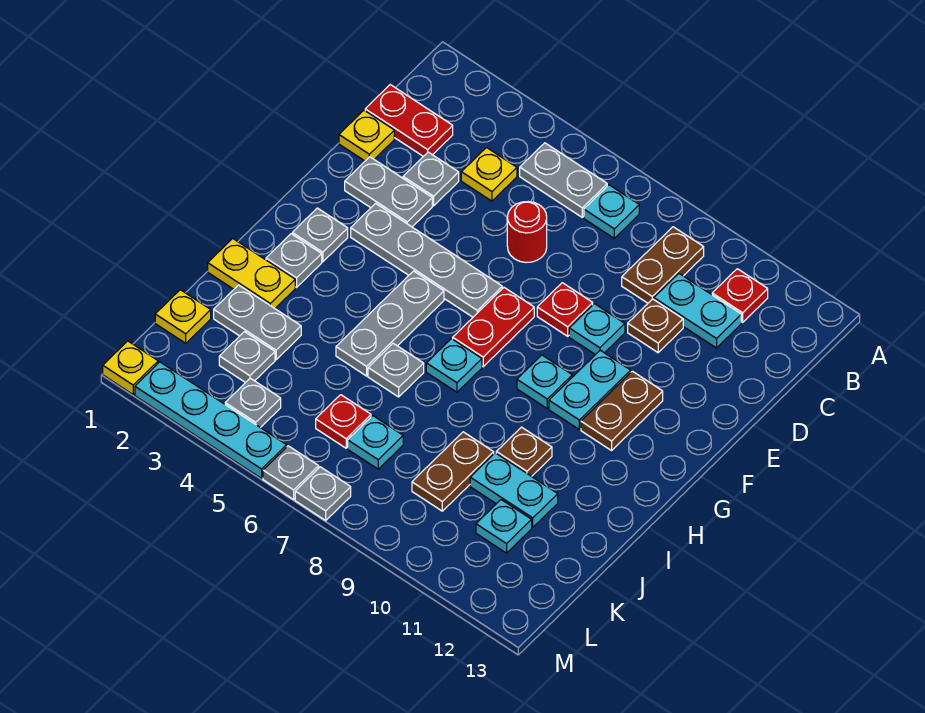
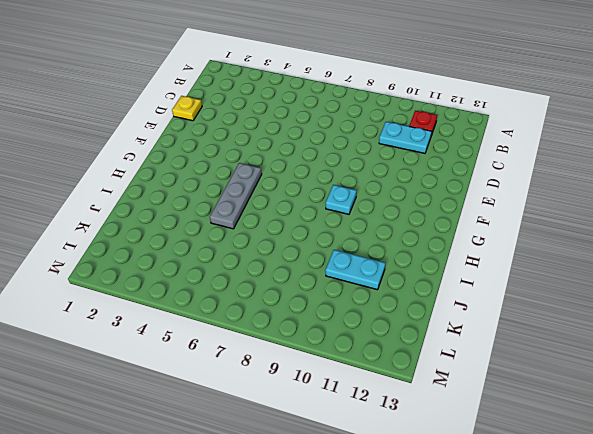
none -> grey 1x2 plate [520,143,607,217]
none -> cyan 1x1 plate [584,185,639,238]
none -> brown 1x2 plate [622,227,704,303]
none -> red 1x2 plate [365,85,453,156]

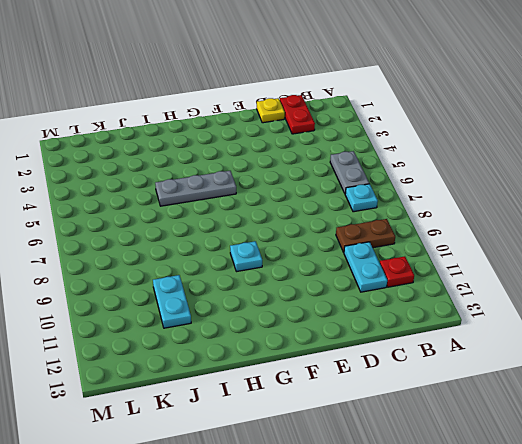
none -> yellow 1x1 plate [461,148,517,201]
none -> grey 1x1 plate [403,152,459,206]
none -> red 1x1 round brick [507,202,547,262]
none -> brown 1x1 plate [628,299,683,353]

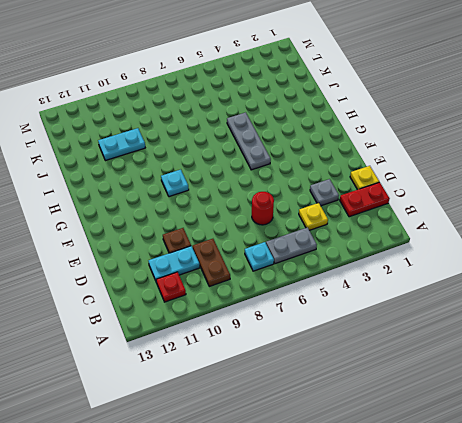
none -> grey 1x2 plate [345,157,432,227]
none -> red 1x1 plate [537,283,593,336]
none -> cyan 1x1 plate [569,304,625,355]
none -> grey 1x4 plate [351,203,502,317]

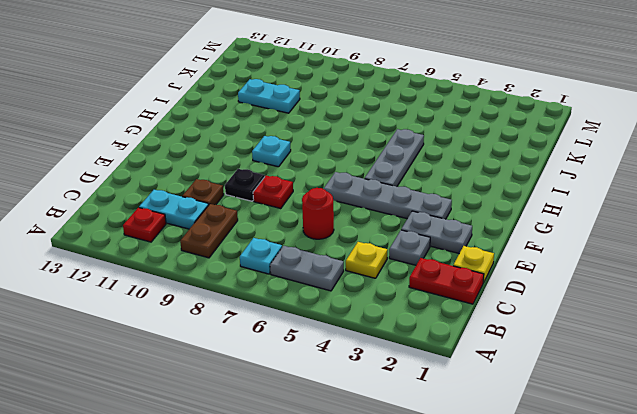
black 1x1 plate [225,169,265,201] -> cyan 1x1 plate [569,304,625,355]
none -> red 1x2 plate [453,288,534,367]
none -> cyan 1x2 plate [549,350,631,429]
none -> brown 1x2 plate [581,371,663,451]
none -> grey 1x1 plate [292,208,348,262]

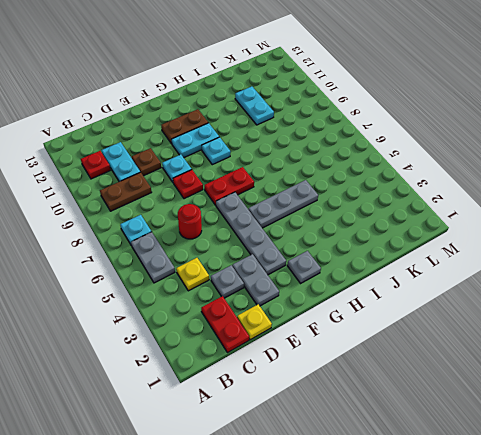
none -> grey 1x1 plate [266,234,322,287]
none -> cyan 1x1 plate [426,339,482,392]
none -> yellow 1x2 plate [208,238,295,308]
none -> grey 1x1 plate [368,343,424,397]

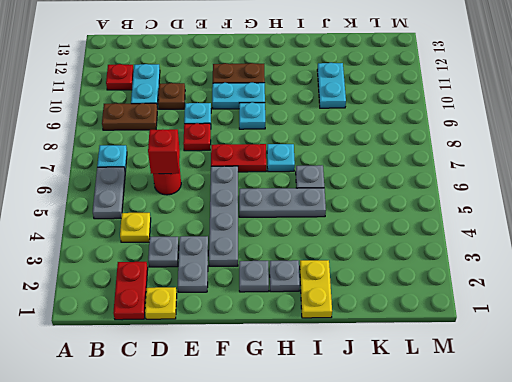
red 1x1 brick [148,129,180,174] -> none
none -> brown 1x1 plate [496,427,552,476]
none -> grey 1x2 plate [214,285,301,360]
none -> brown 1x2 plate [412,432,494,511]
none -> yellow 1x1 plate [155,290,211,343]

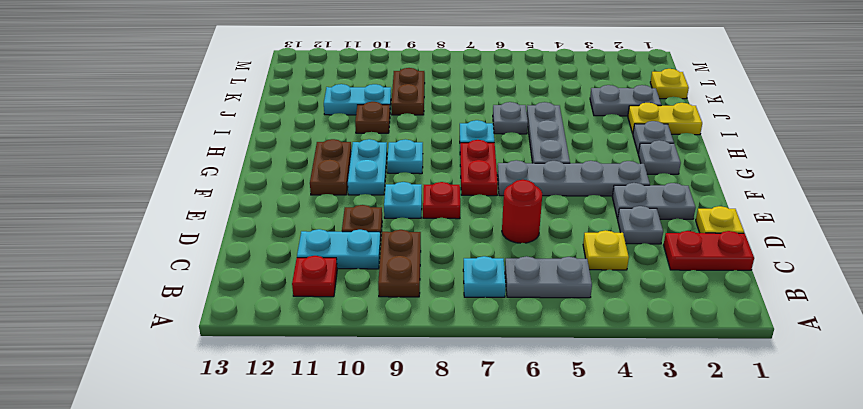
none -> grey 1x1 plate [219,332,275,383]
none -> red 1x1 plate [316,395,371,448]
none -> cyan 1x1 plate [348,416,403,469]
none -> cyan 1x1 plate [476,500,532,553]

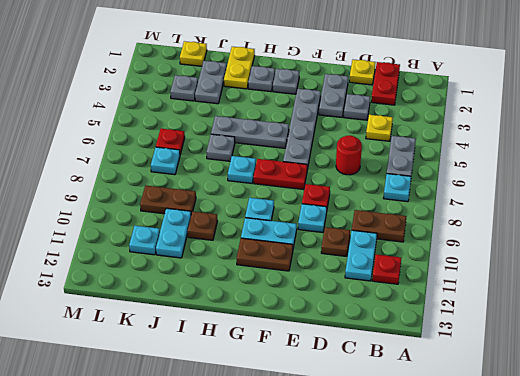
none -> grey 1x1 plate [225,378,281,428]
none -> yellow 1x1 plate [103,341,158,394]
none -> cyan 1x4 plate [135,362,287,479]
none -> grey 1x1 plate [263,446,319,499]

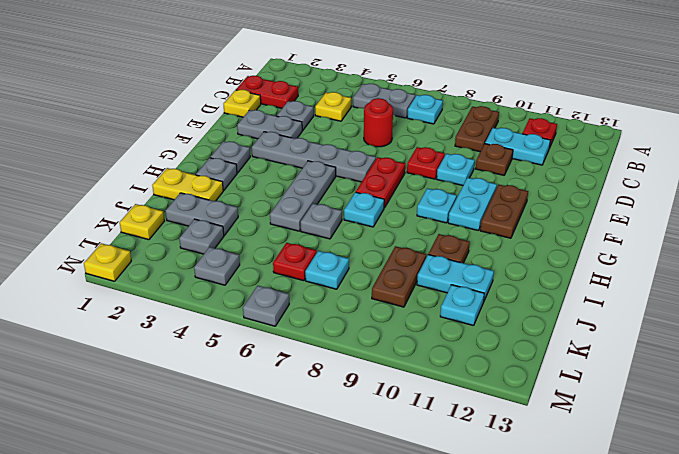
none -> cyan 1x4 plate [135,362,287,479]
none -> grey 1x1 plate [295,467,351,520]

